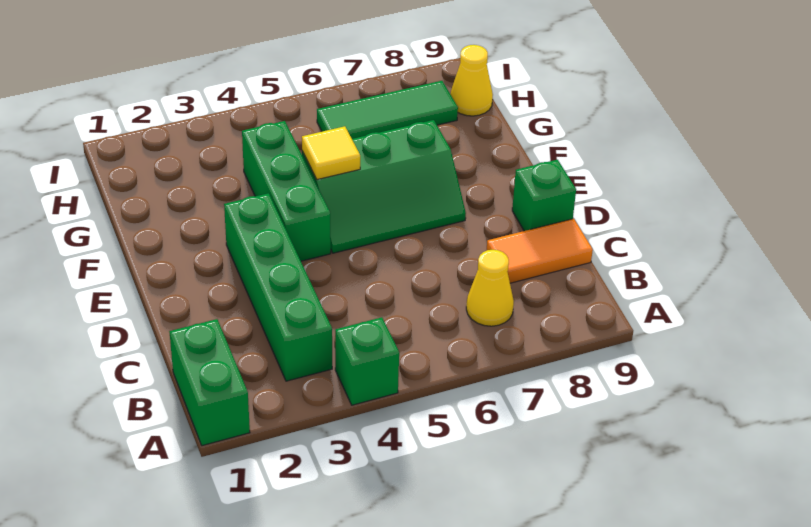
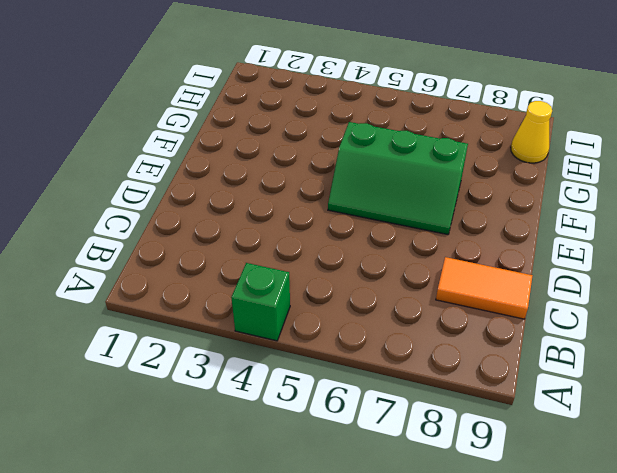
none -> green 1x2 brick [169,319,250,446]
none -> green 1x4 brick [224,193,332,381]

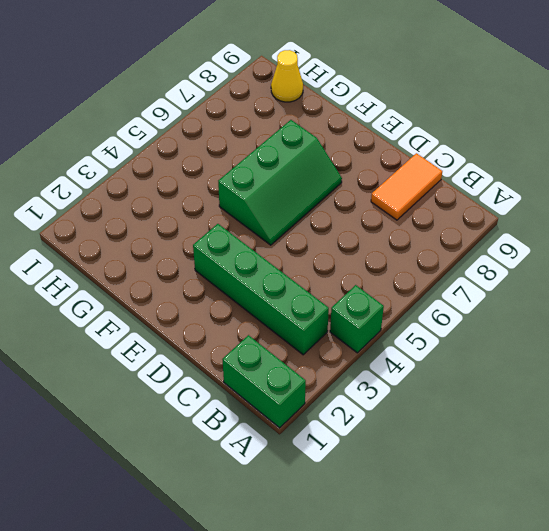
none -> yellow 1x1 cone [466,250,514,326]
none -> green 1x1 brick [512,160,576,231]

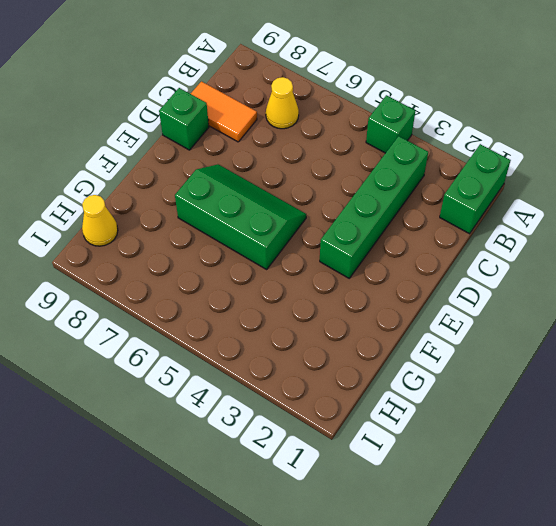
none -> green 1x3 brick [242,121,331,261]
none -> green 1x3 tile [317,81,458,139]

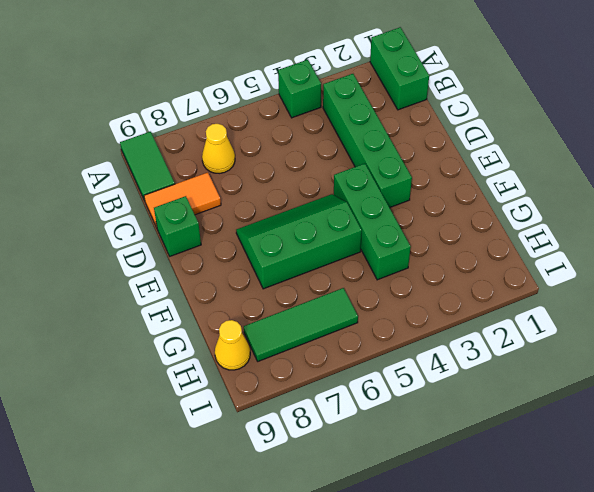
green 1x2 tile [120,132,175,201] -> none
none -> yellow 1x1 tile [302,126,360,180]

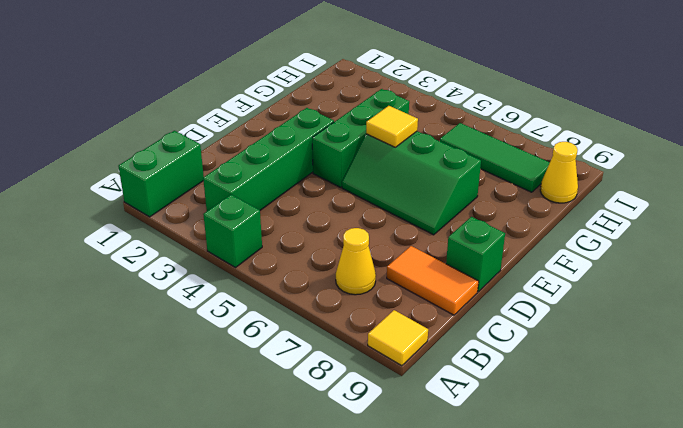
yellow 1x1 tile [368,310,428,366] -> none

